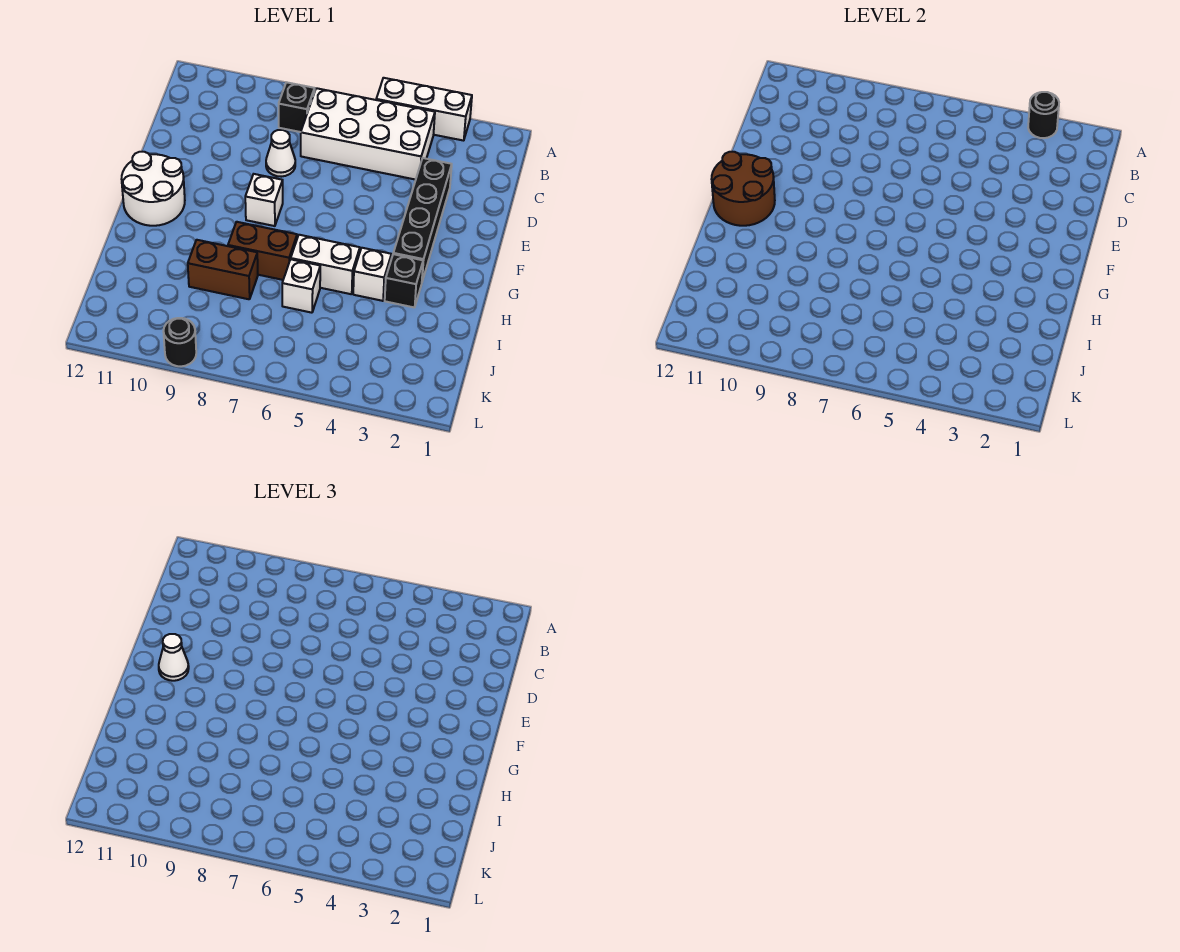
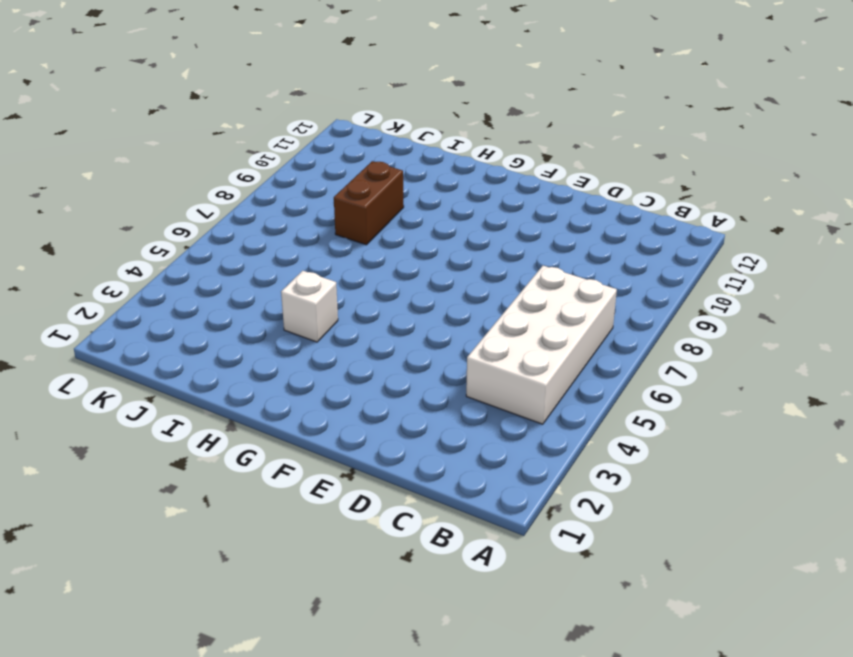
none -> white 1x3 brick [376,78,472,141]
none -> black 1x1 brick [279,82,315,132]
none -> black 1x4 brick [393,158,452,281]

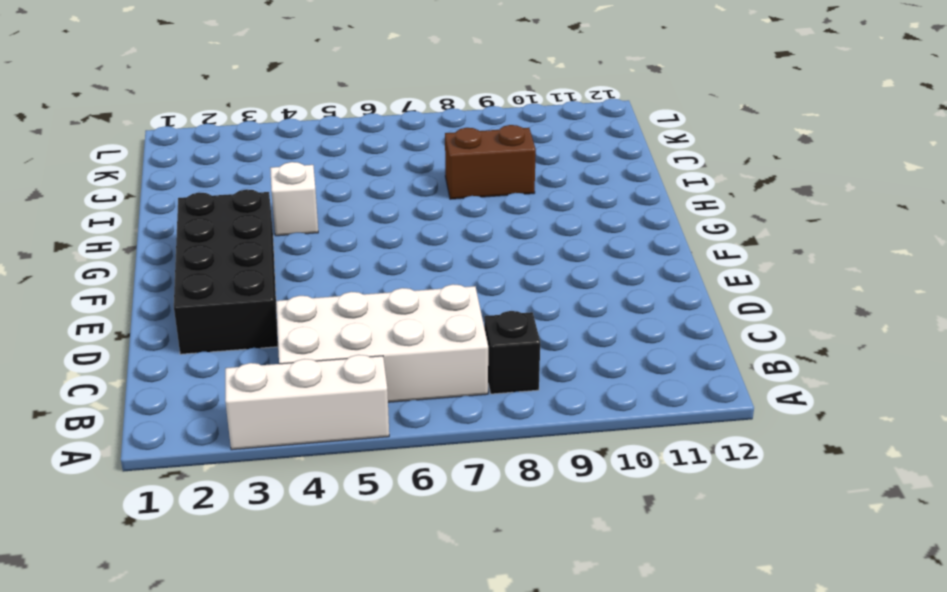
black 2x4 brick [174,189,278,354] -> black 1x4 brick [393,158,452,281]
none -> white 1x1 cone [266,130,295,177]
none -> white 1x1 brick [245,174,283,226]
none -> white 2x2 round brick [122,152,185,226]

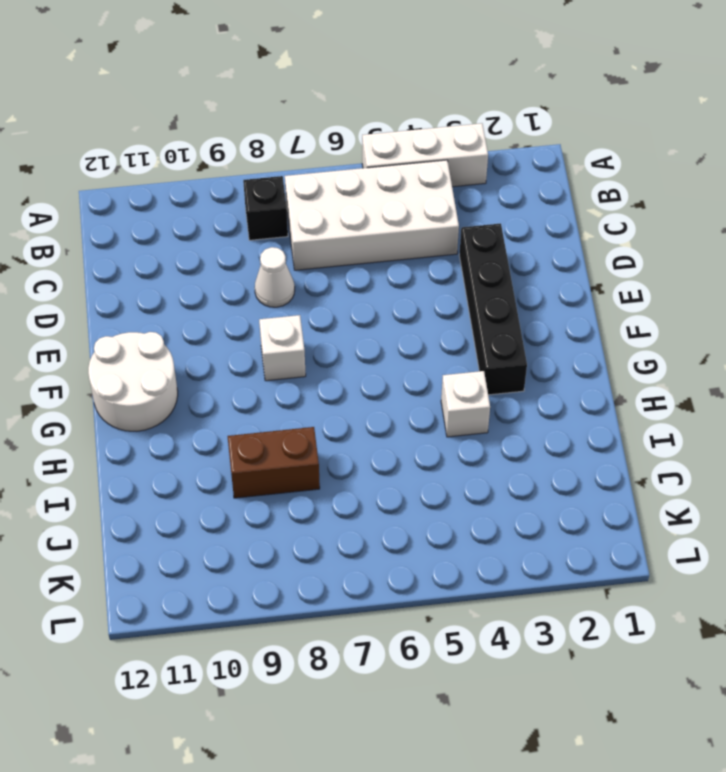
none -> black 1x1 brick [385,254,423,308]
none -> white 1x2 brick [291,235,360,294]
none -> brown 1x2 brick [228,222,297,280]

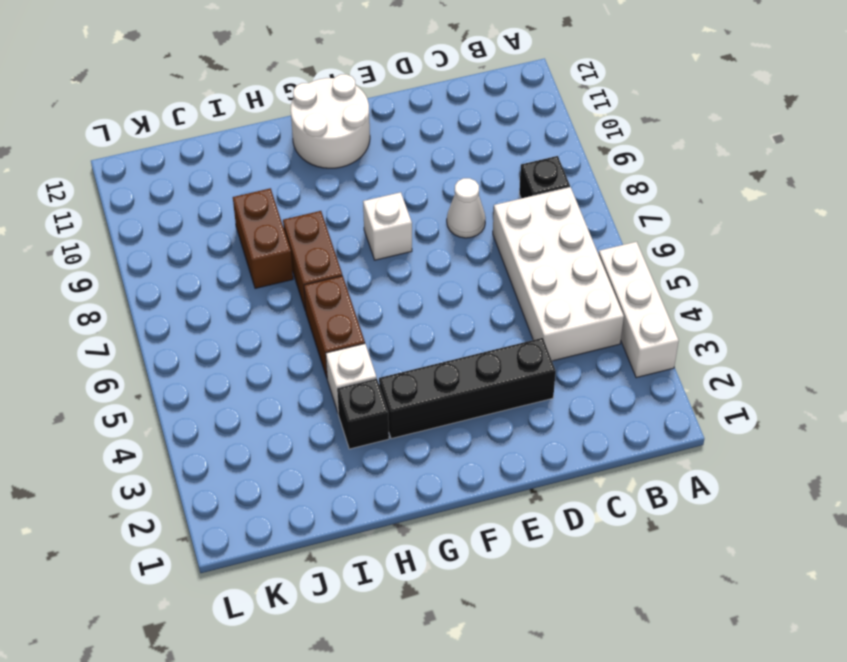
brown 1x2 brick [304,276,365,378] -> white 1x2 brick [291,235,360,294]
none -> white 1x1 brick [282,259,320,313]
none -> black 1x1 round brick [163,318,196,366]
none -> black 1x1 round brick [1028,92,1059,138]

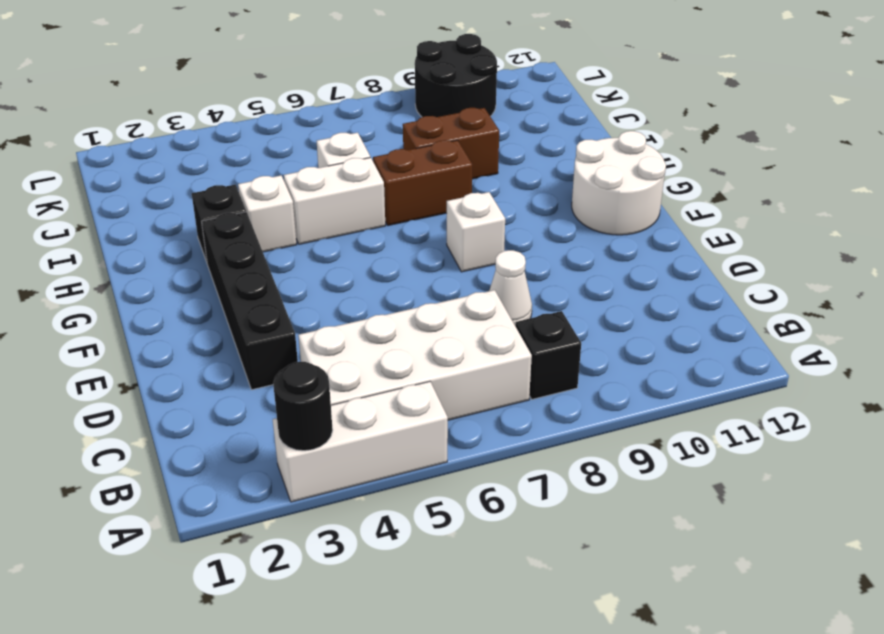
black 2x2 round brick [415,34,497,117] -> black 1x1 round brick [163,318,196,366]
none -> brown 2x2 round brick [712,152,775,226]
none -> white 1x1 cone [159,634,189,681]

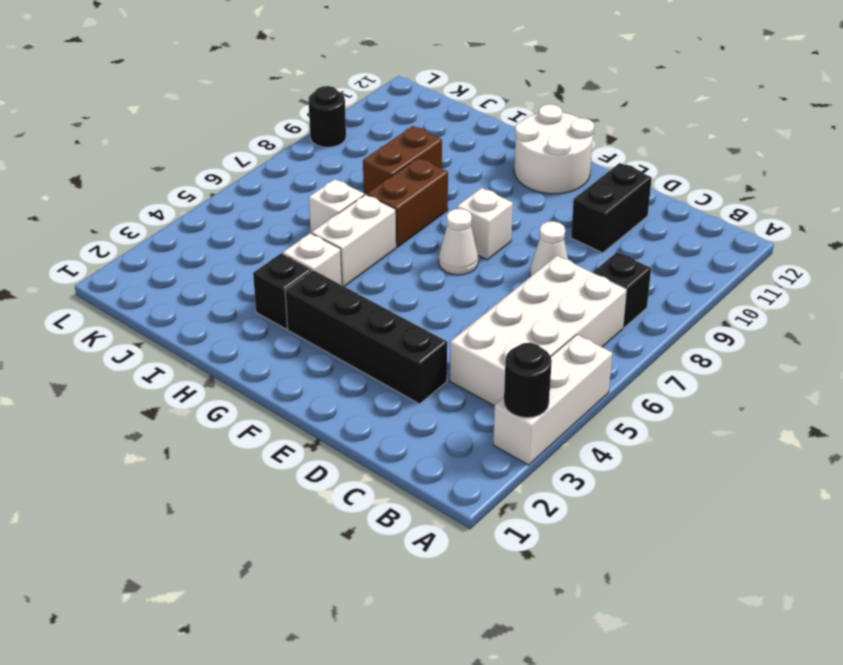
black 1x2 brick [571,163,652,253] -> none
white 1x1 cone [439,209,478,275] -> white 1x1 cone moved to [159,634,189,681]
none -> brown 2x2 round brick [712,152,775,226]

